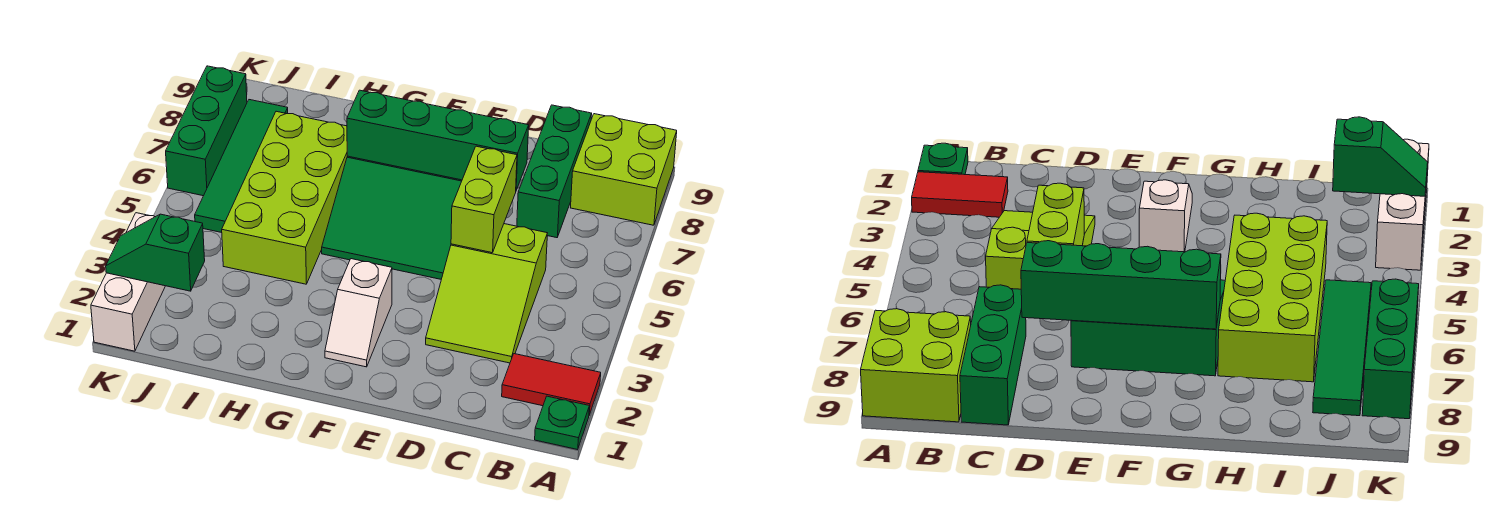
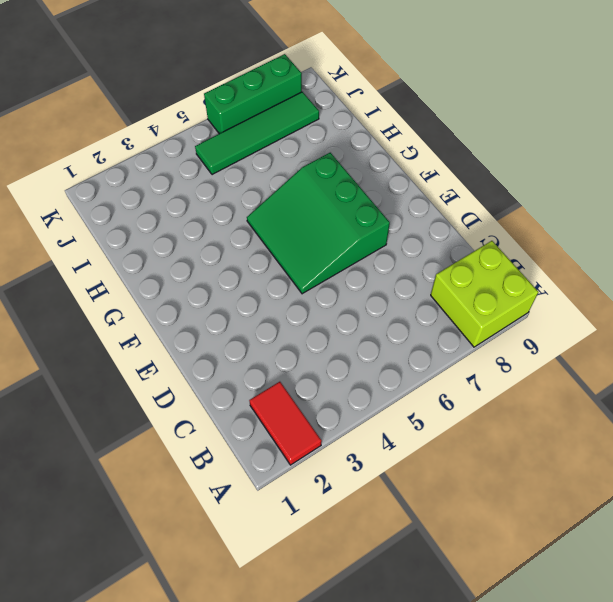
none -> green 1x1 plate [535,396,589,450]
none -> lime 2x3 slope [426,224,547,363]
none -> green 1x3 brick [517,105,592,238]

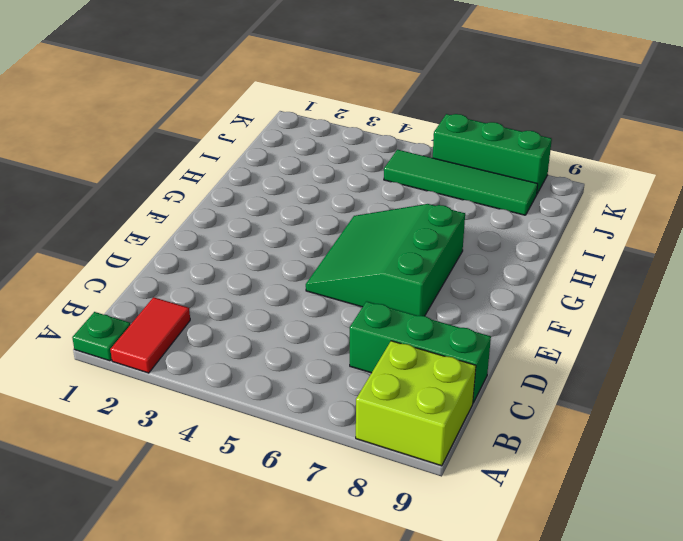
none -> lime 2x3 slope [426,224,547,363]
none -> white 1x2 slope [325,259,392,367]
none -> lime 2x4 brick [222,111,347,284]

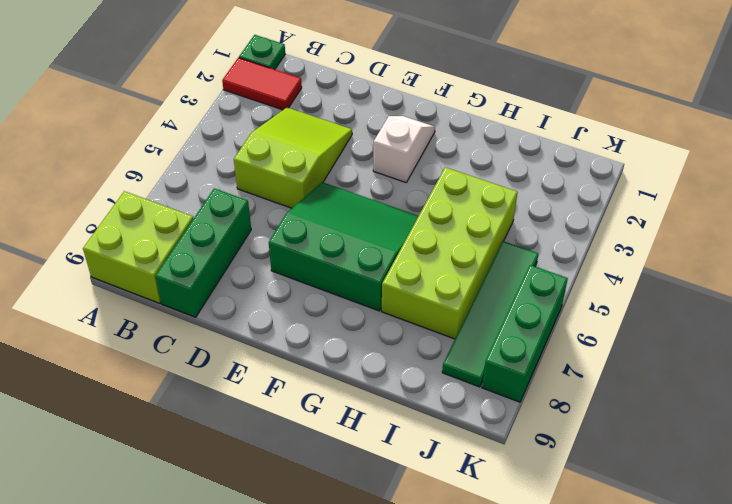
none -> white 1x3 brick [91,213,165,351]
none -> lime 1x2 brick [451,146,517,253]
none -> green 1x4 brick [347,90,529,190]

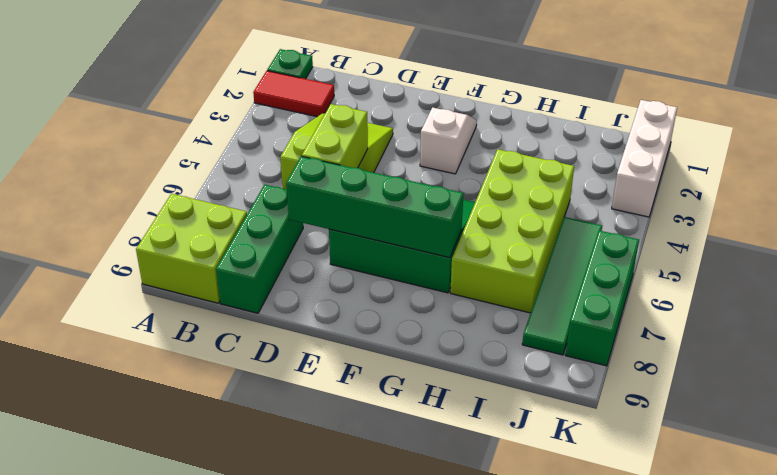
none -> green 1x2 slope [106,214,205,291]

